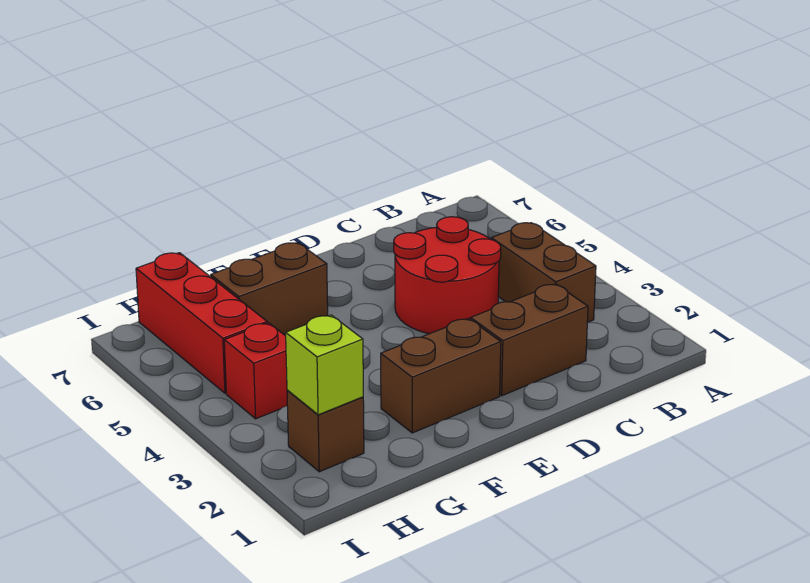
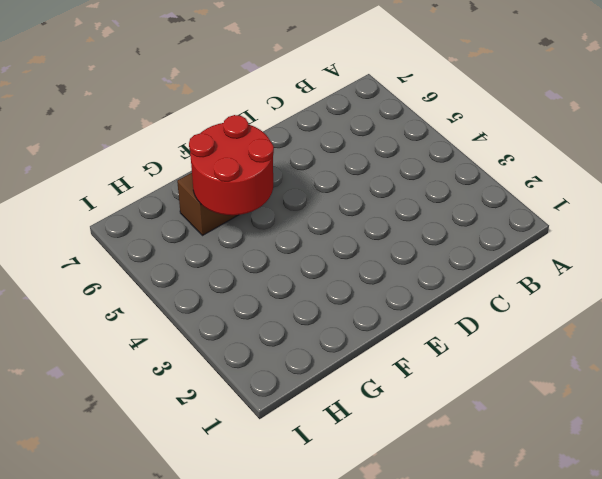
red 2x2 round brick [189,115,274,215] -> red 2x2 round brick moved to [394,217,501,334]
none -> brown 1x2 brick [491,223,596,322]
none -> brown 1x2 brick [471,284,588,396]

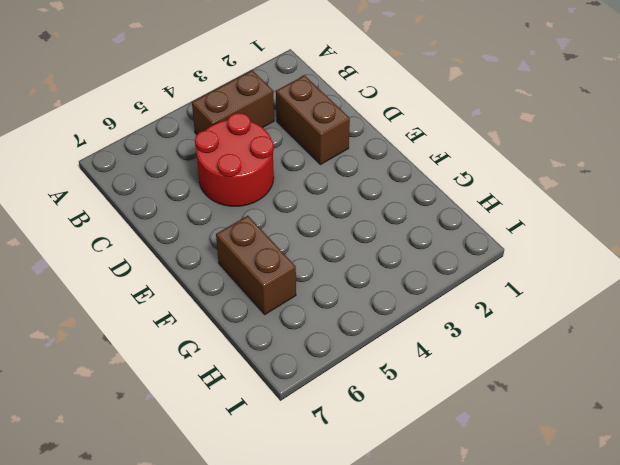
none -> brown 1x2 brick [381,318,501,433]
none -> brown 1x1 brick [287,390,364,472]

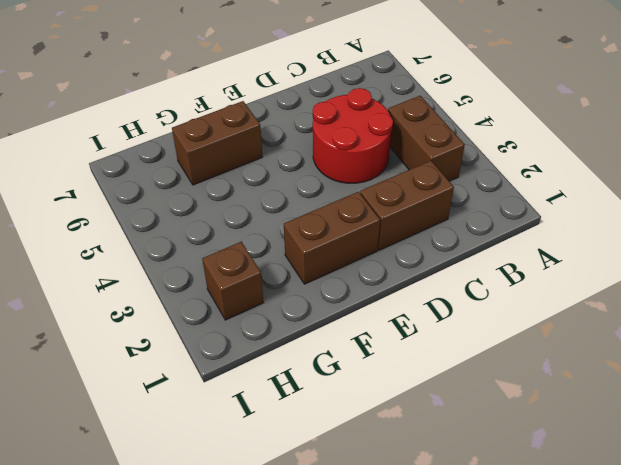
none -> red 1x1 brick [224,323,287,419]
none -> red 1x3 brick [136,253,267,393]

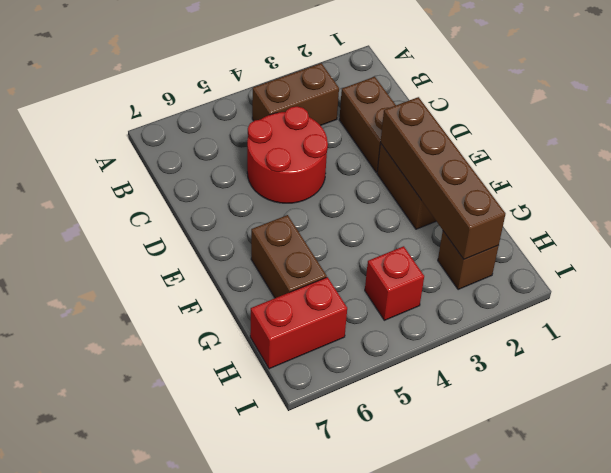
brown 1x4 brick [380,97,505,259] -> lime 1x1 brick [286,315,363,415]
red 1x2 brick [250,277,347,369] -> red 1x3 brick [136,253,267,393]

